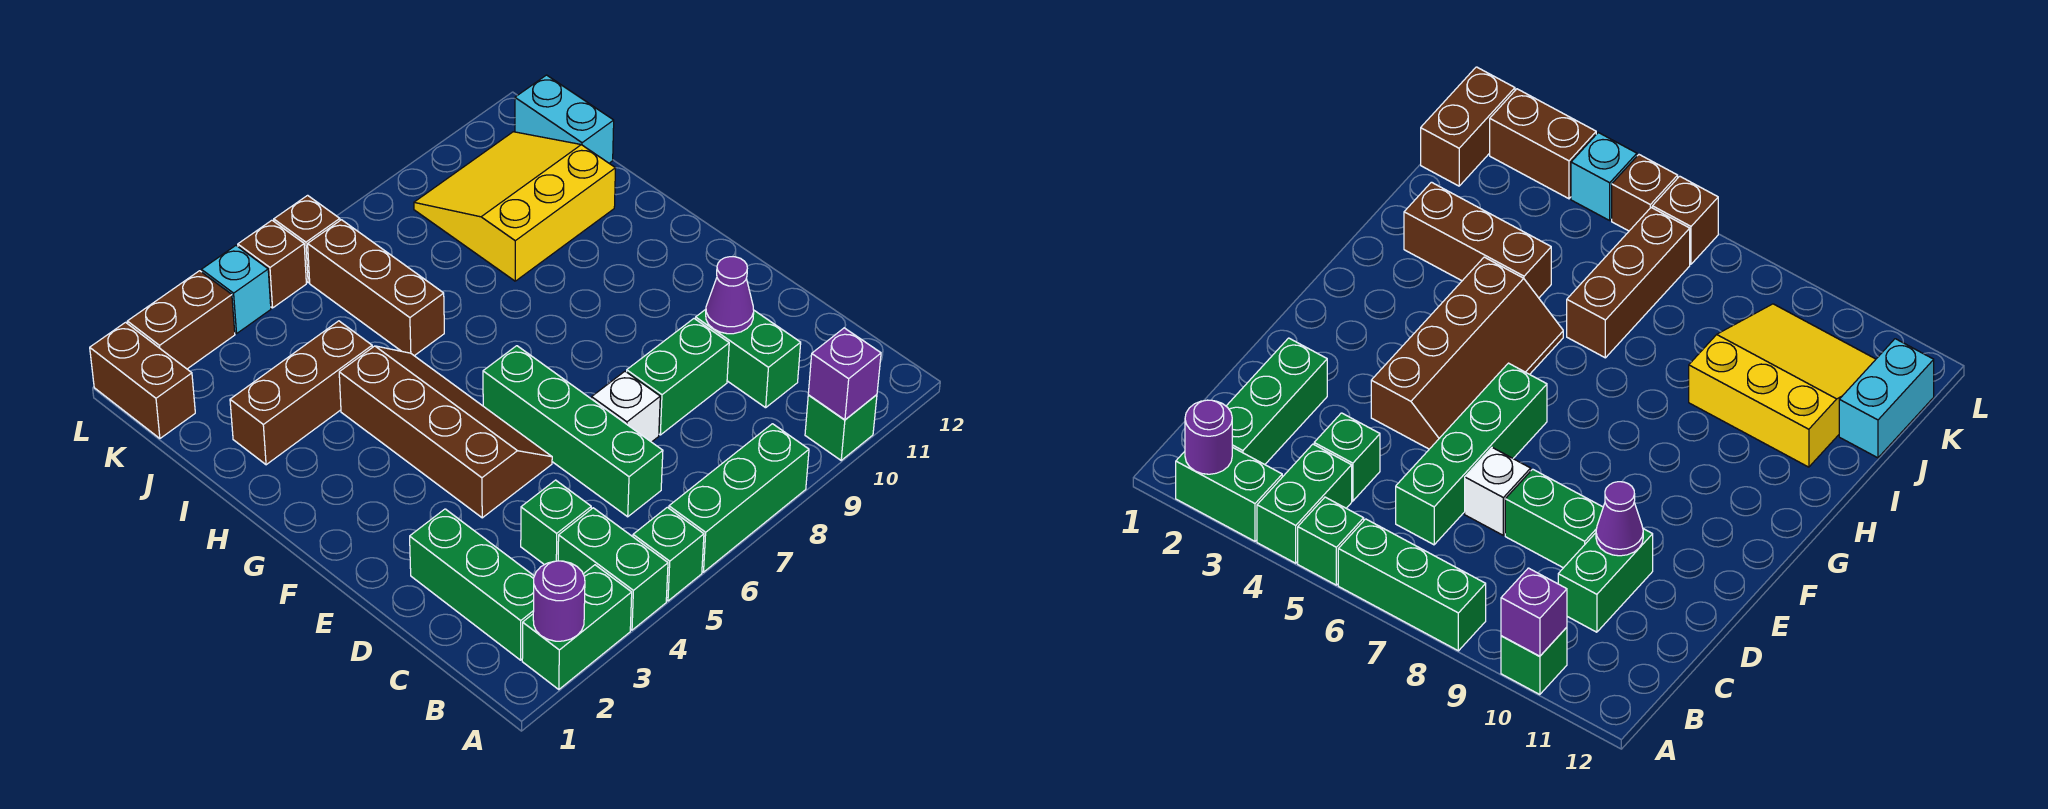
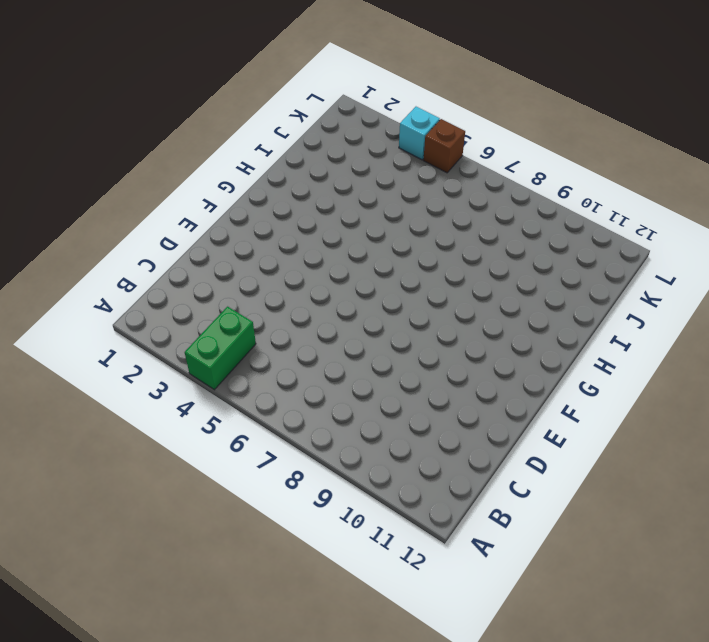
none -> green 1x2 brick [522,565,632,690]
none -> green 1x1 brick [633,507,704,601]
none -> green 1x3 brick [669,424,809,572]

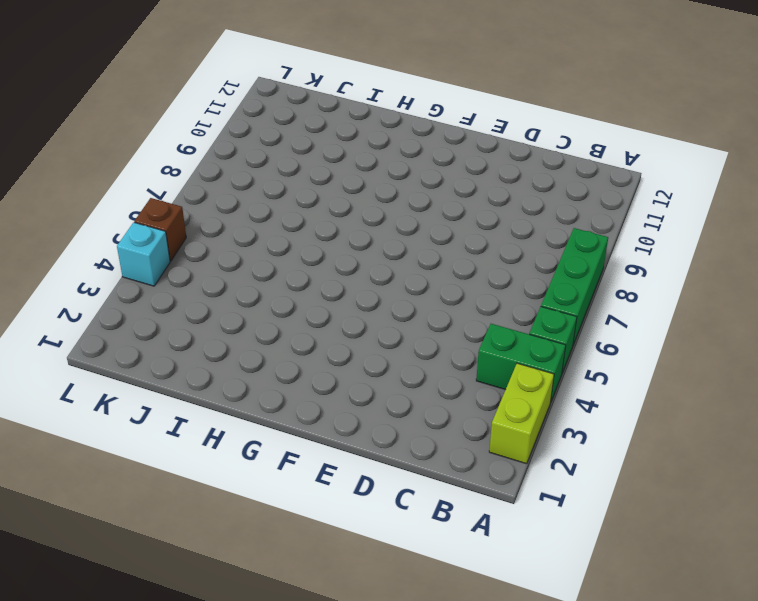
lime 1x2 brick [489,363,554,464] -> green 1x2 brick [522,565,632,690]
none -> green 1x1 brick [805,395,877,460]
none -> green 1x3 brick [410,509,534,660]
none -> green 1x1 brick [521,480,591,565]

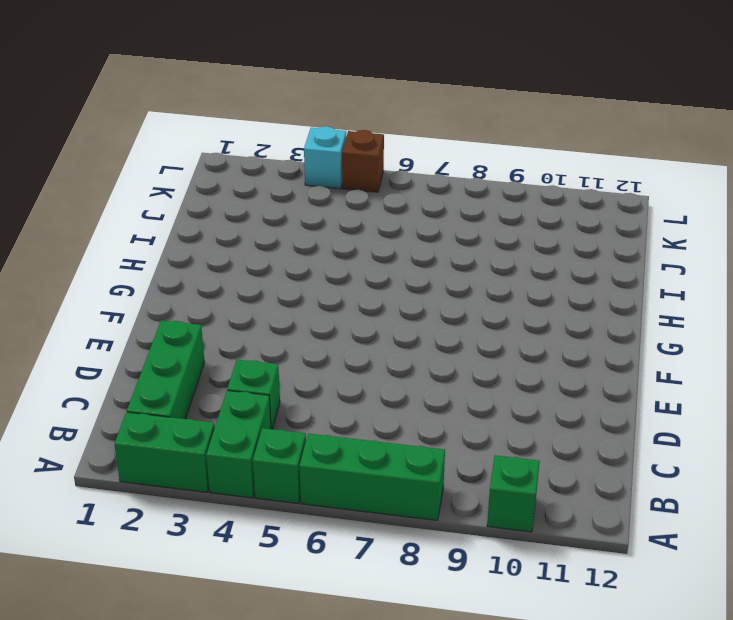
none -> green 1x4 brick [483,346,663,517]
none -> green 1x2 brick [696,309,801,408]
none -> white 1x1 brick [592,371,660,442]

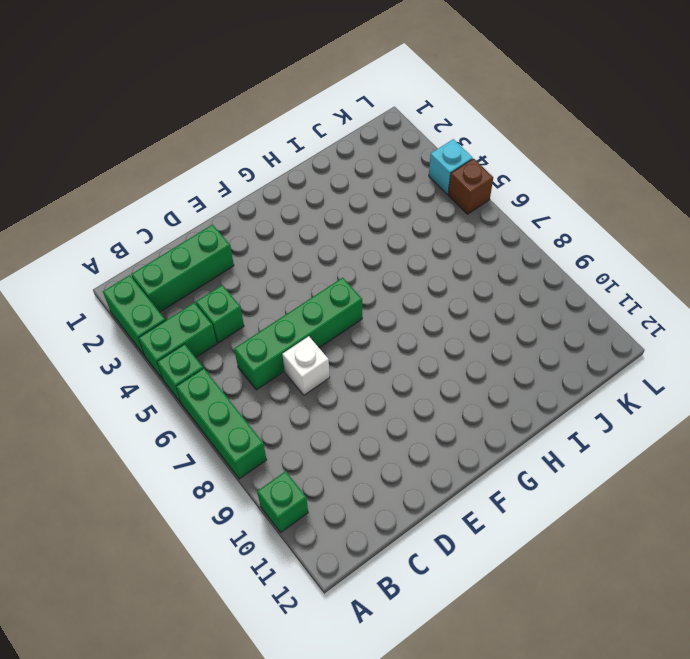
none -> green 1x2 brick [696,309,801,408]
none -> green 1x2 brick [627,319,729,435]
none -> brown 2x4 slope [339,346,552,518]

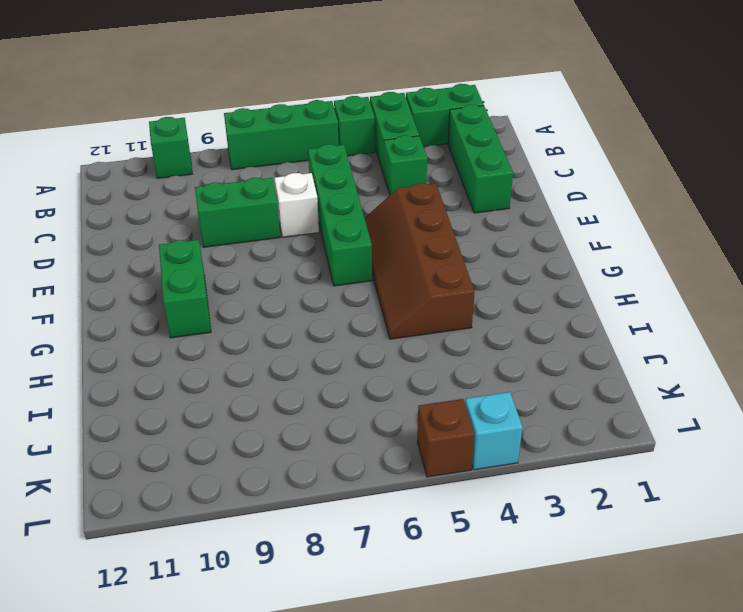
green 1x2 brick [159,240,211,338] -> green 1x2 brick moved to [696,309,801,408]
none -> brown 1x3 brick [230,321,372,465]
none -> brown 1x3 brick [308,220,444,356]
none -> yellow 3x3 slope [414,132,616,281]

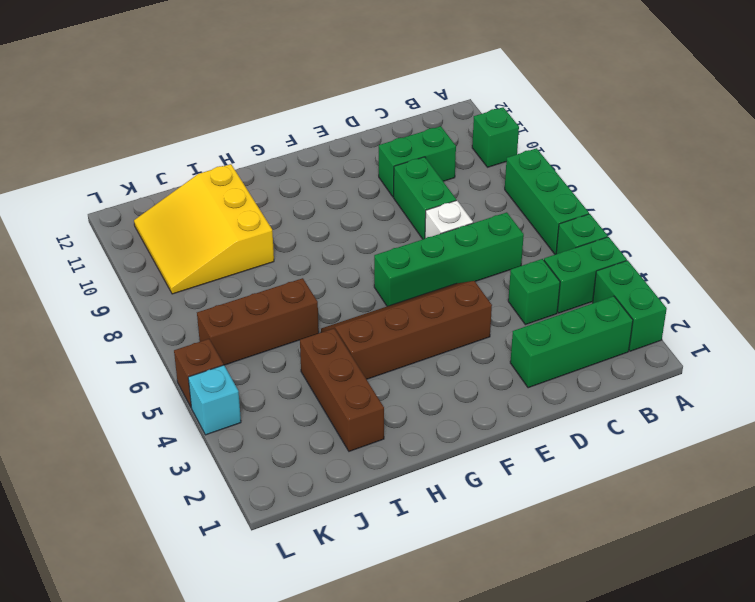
none -> cyan 1x2 brick [515,75,614,163]
none -> brown 1x2 brick [90,322,195,438]
none -> brown 1x2 brick [127,271,235,369]

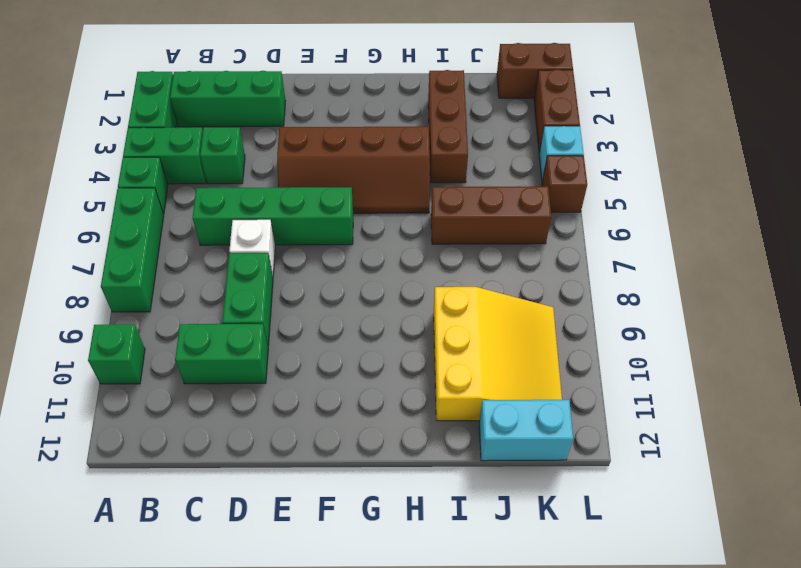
none -> brown 1x1 brick [274,195,340,283]
none -> purple 1x1 round brick [533,561,585,641]
none -> purple 1x1 brick [808,328,881,420]

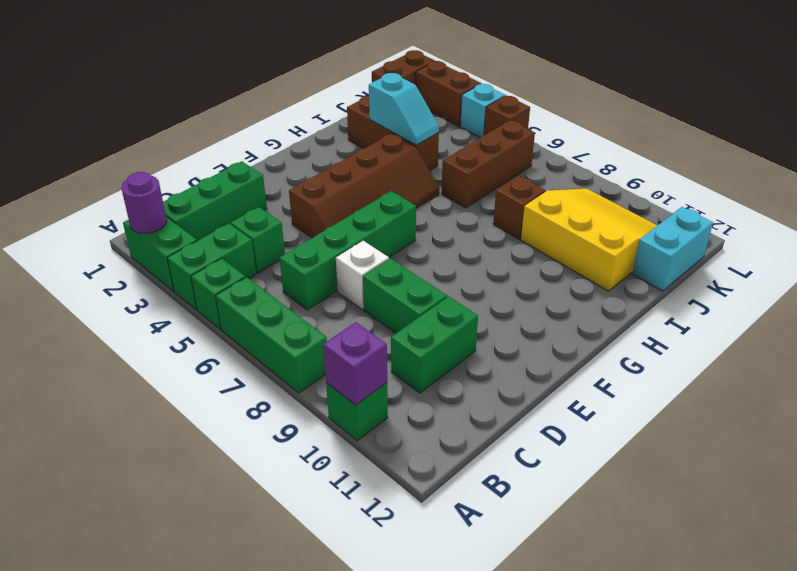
cyan 1x2 slope [369,73,439,145] -> none
brown 1x1 brick [493,176,545,239] -> brown 1x1 brick moved to [274,195,340,283]
none -> purple 1x1 cone [706,257,754,334]

